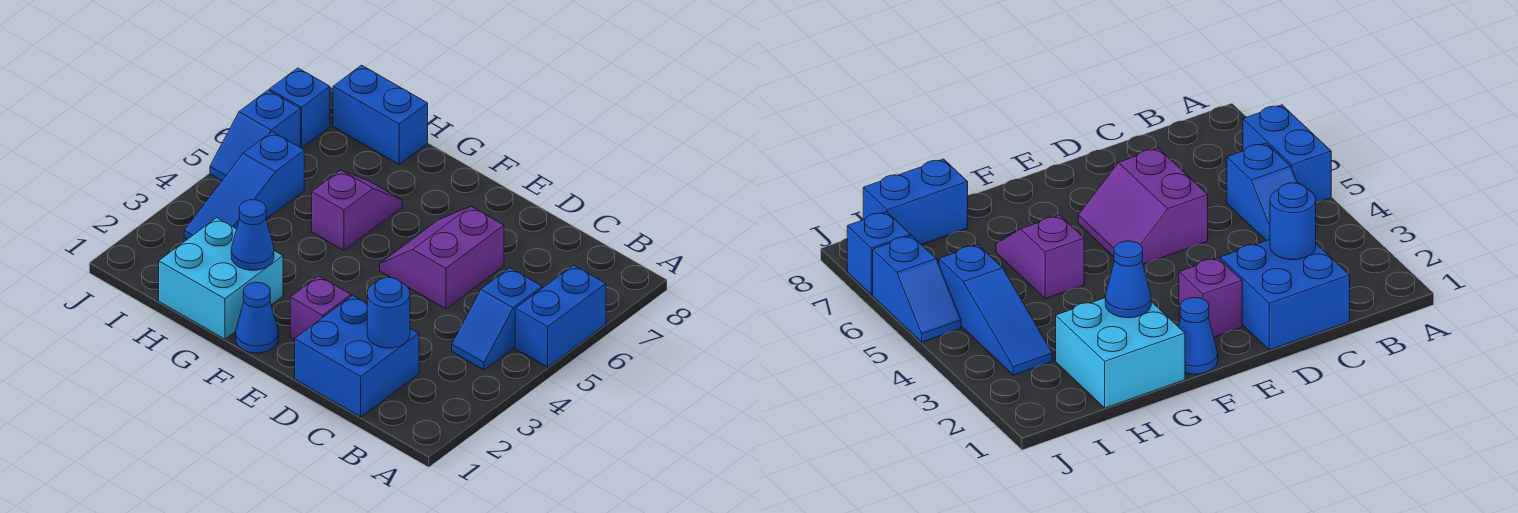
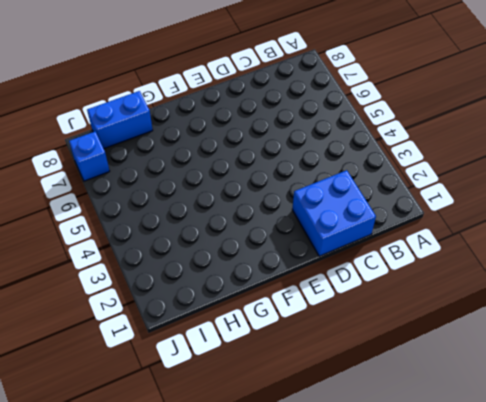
none -> blue 1x2 brick [515,265,606,367]
none -> blue 1x2 slope [452,268,542,370]
none -> purple 2x2 slope [380,206,504,309]

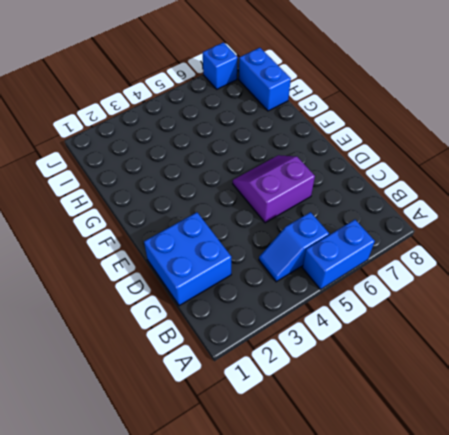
none -> purple 1x1 brick [290,276,351,340]
none -> blue 1x1 cone [236,282,278,353]
none -> cyan 2x2 brick [159,218,283,339]

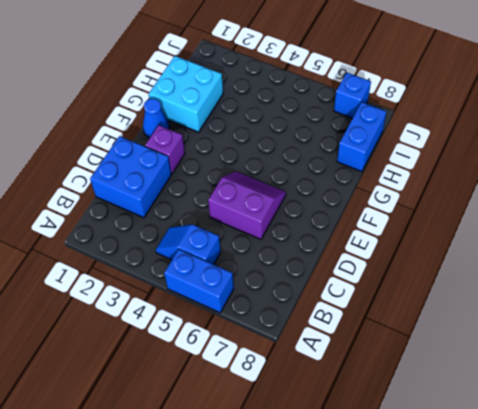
none -> purple 1x2 slope [312,170,402,250]
none -> blue 1x3 slope [184,132,304,239]
none -> blue 1x2 slope [210,90,300,181]

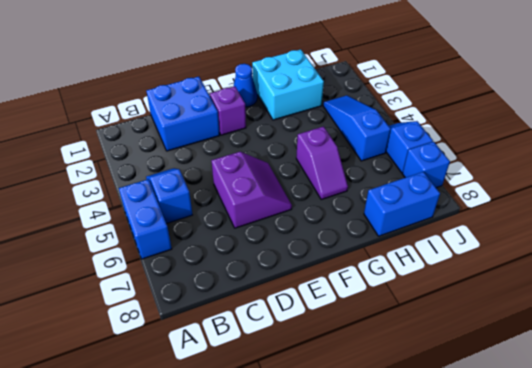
none -> blue 1x1 round brick [367,278,410,348]
none -> blue 1x1 cone [231,200,274,270]

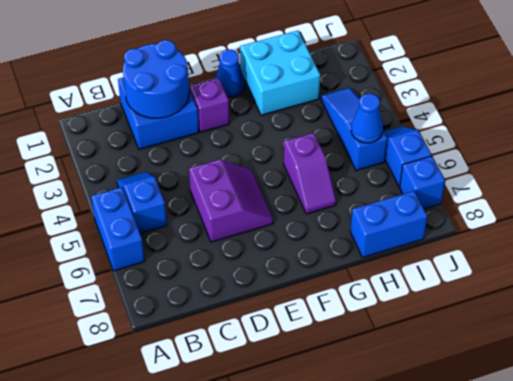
blue 2x2 round brick [123,40,189,118] -> blue 1x1 round brick [367,278,410,348]
blue 1x1 cone [351,94,383,143] -> blue 1x1 cone moved to [231,200,274,270]

